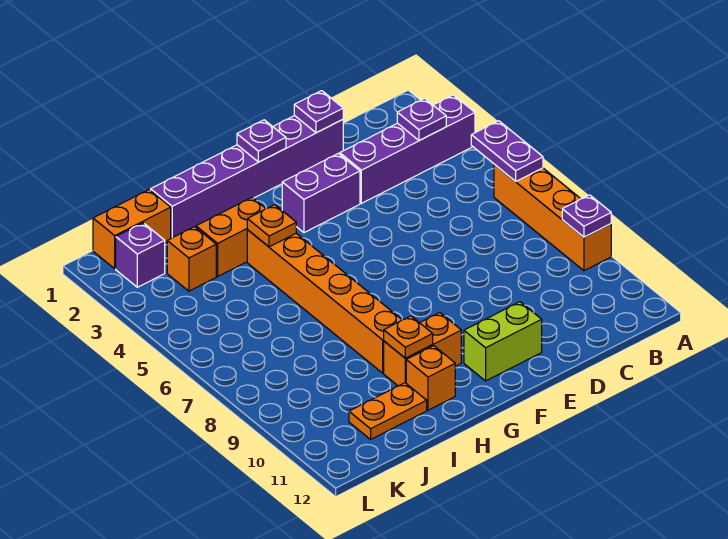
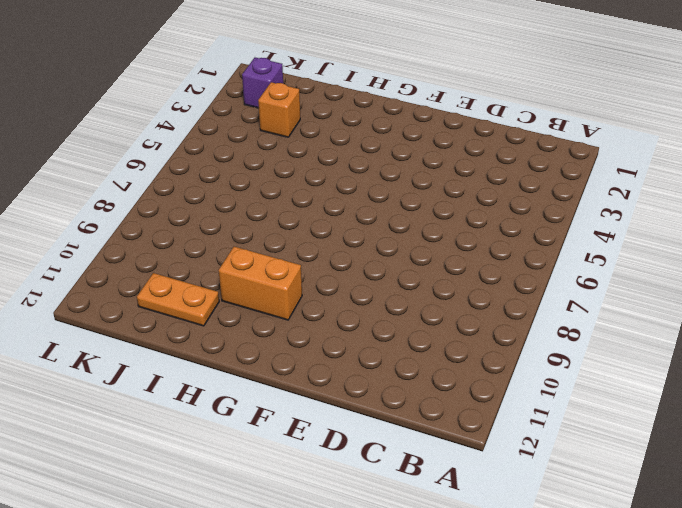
none -> purple 1x4 brick [340,95,475,203]
none -> orange 1x4 brick [494,165,611,271]
none -> purple 1x6 brick [151,116,343,238]

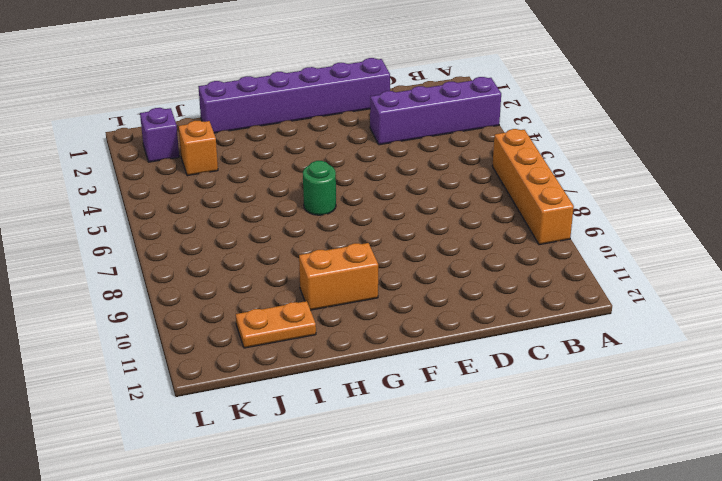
green 1x1 round brick [303,161,336,215] -> none
none -> purple 1x2 brick [282,153,360,233]
none -> lime 1x2 brick [464,302,542,381]
none -> orange 1x2 brick [196,198,266,276]

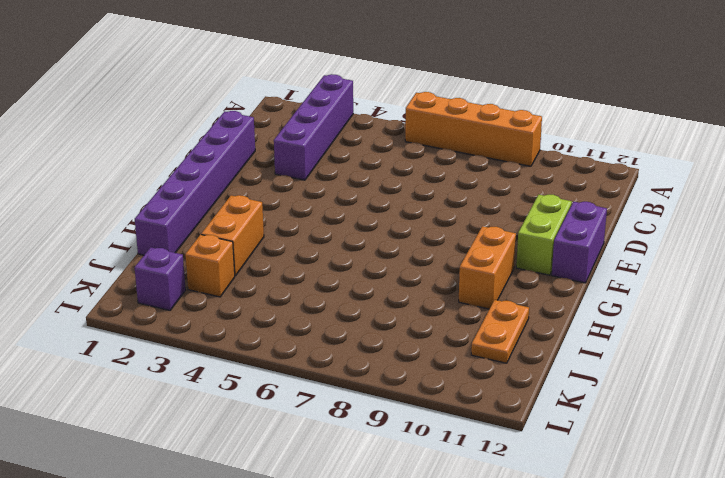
purple 1x2 brick [552,202,607,283] -> purple 1x2 brick moved to [282,153,360,233]
none -> orange 1x6 brick [247,230,402,373]
none -> orange 1x1 brick [406,346,455,410]
none -> orange 1x2 brick [93,190,171,269]

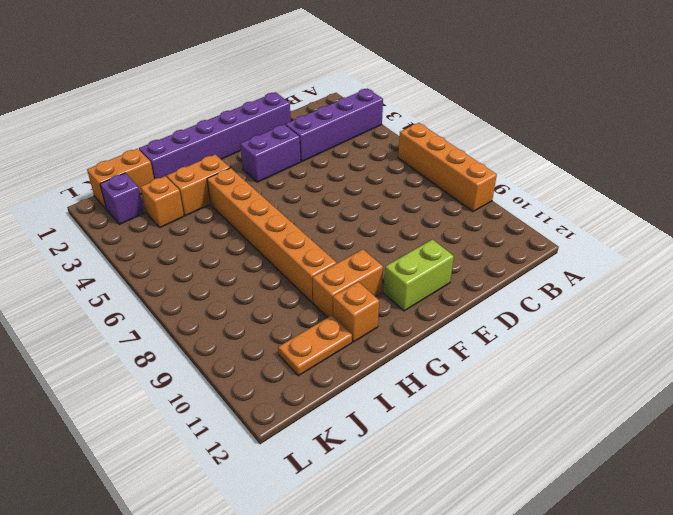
none -> purple 1x2 plate [471,121,543,181]
none -> purple 1x1 plate [562,195,611,237]
none -> purple 1x1 plate [397,98,446,141]

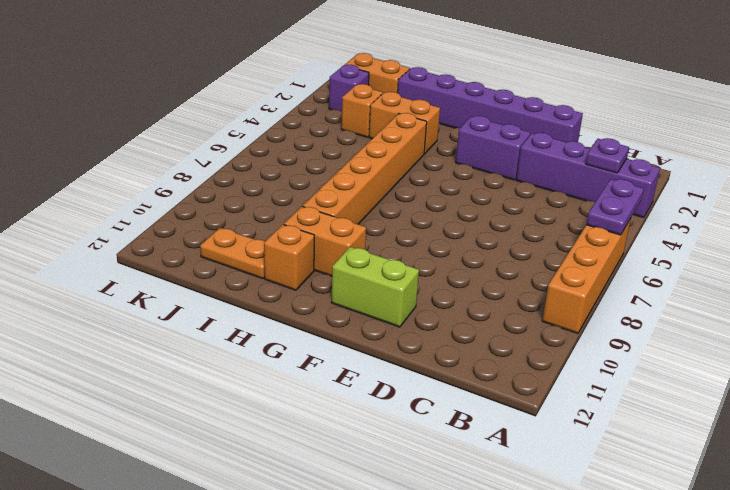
none -> purple 1x1 plate [562,195,611,237]
none -> purple 1x1 plate [294,91,343,133]
none -> purple 1x1 plate [237,120,286,162]

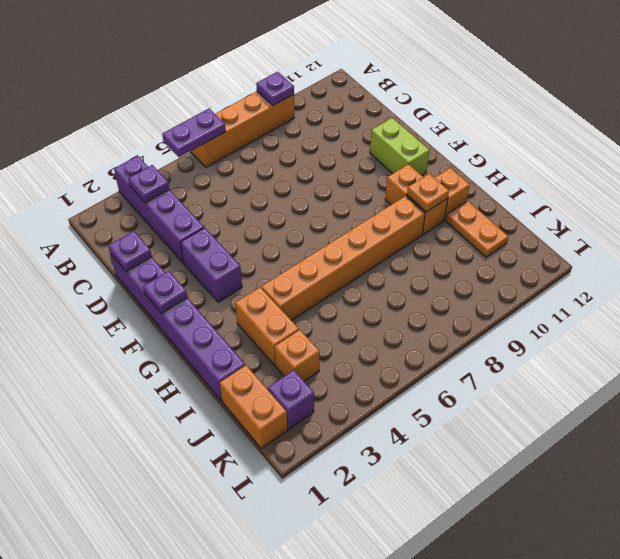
none -> orange 1x1 plate [247,205,296,247]

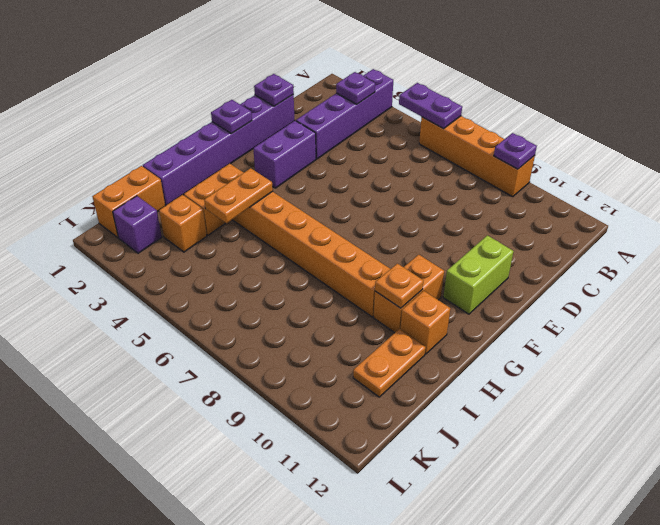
orange 1x2 plate [204,168,273,223] -> orange 1x1 plate [247,205,296,247]

